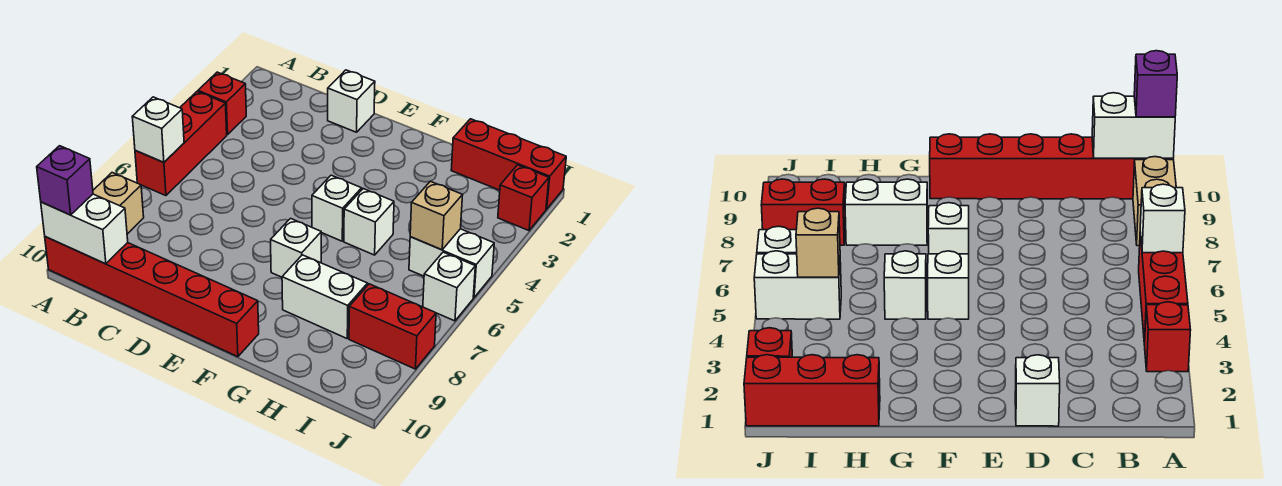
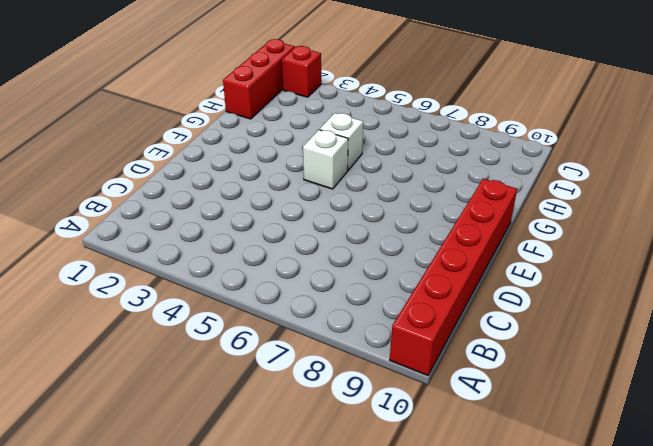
none -> red 1x1 brick [198,72,246,135]
none -> red 1x3 brick [135,92,227,196]
none -> tan 1x2 brick [93,173,144,234]

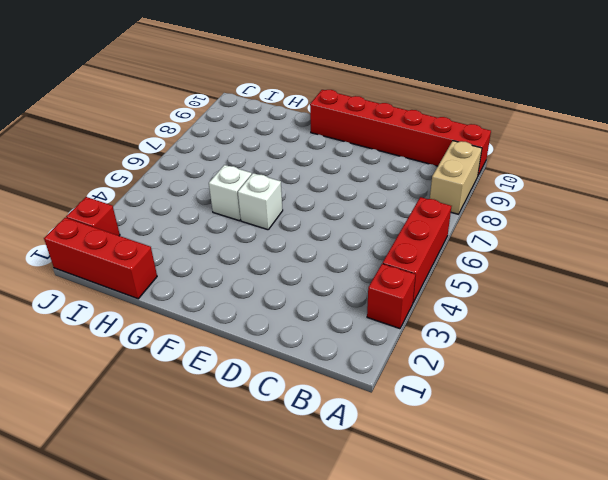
none -> white 1x1 brick [328,70,375,132]
none -> white 1x1 brick [271,218,321,277]
none -> white 1x2 brick [282,255,368,338]

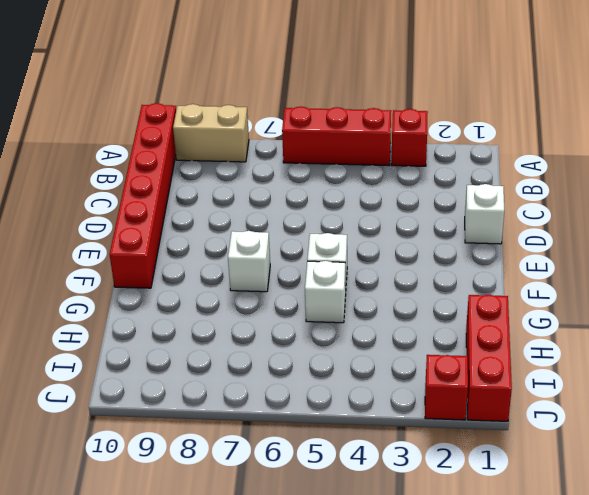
none -> white 1x2 brick [282,255,368,338]
none -> white 1x2 brick [409,229,494,298]
none -> red 1x2 brick [349,284,436,369]

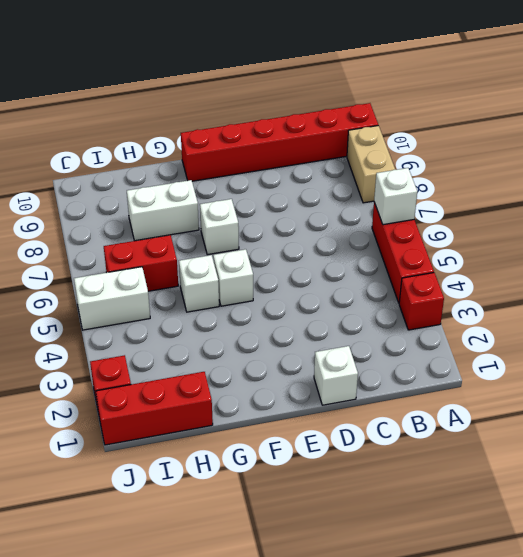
red 1x2 brick [104,235,178,291] -> red 1x2 brick moved to [349,284,436,369]
none -> white 1x1 brick [423,252,475,321]
none -> white 1x2 brick [41,194,128,264]
none -> tan 1x1 brick [410,181,463,250]

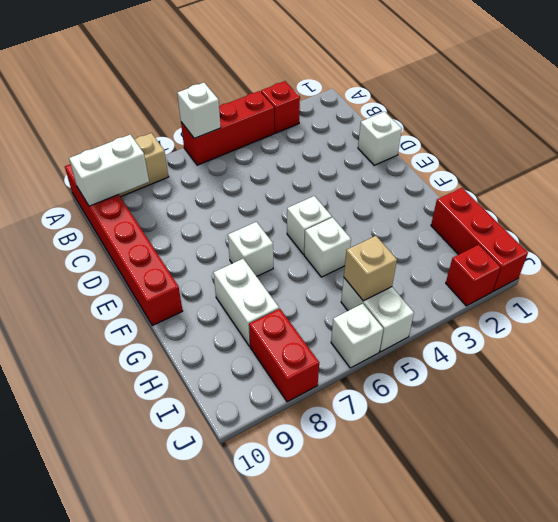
white 1x2 brick [69,134,149,206] -> white 1x2 brick turned to [41,194,128,264]
none -> purple 1x1 brick [37,146,93,215]

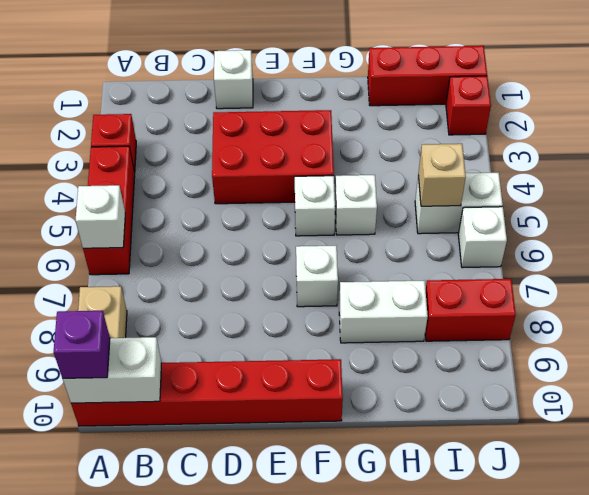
red 2x3 brick [212,110,334,204] -> none

